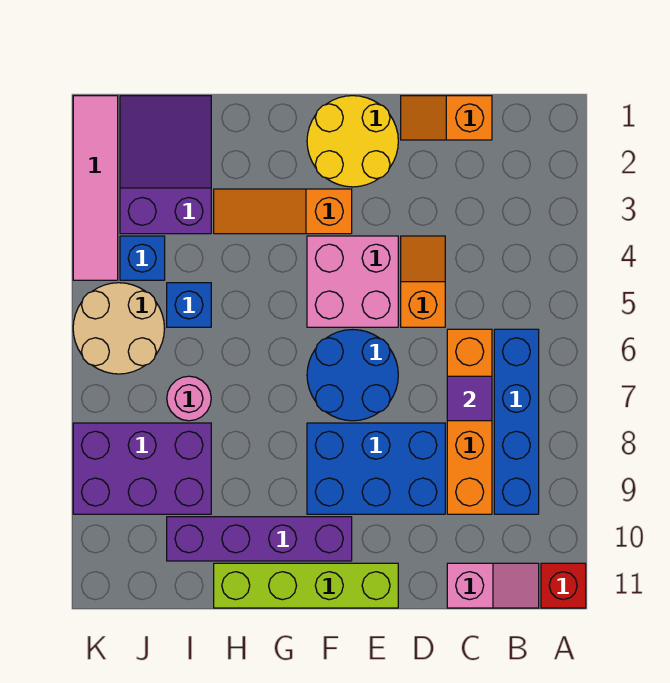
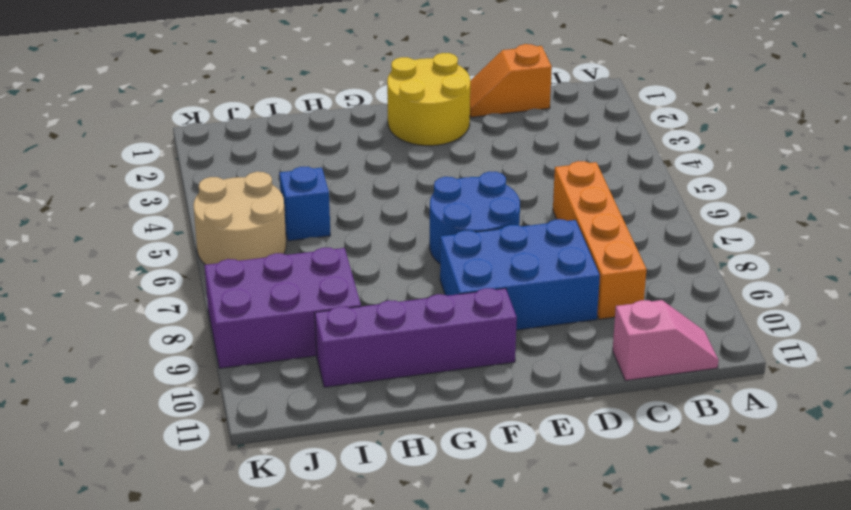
none -> red 1x1 brick [541,563,586,608]
none -> blue 1x4 brick [494,329,539,514]
none -> orange 1x2 slope [401,236,445,327]

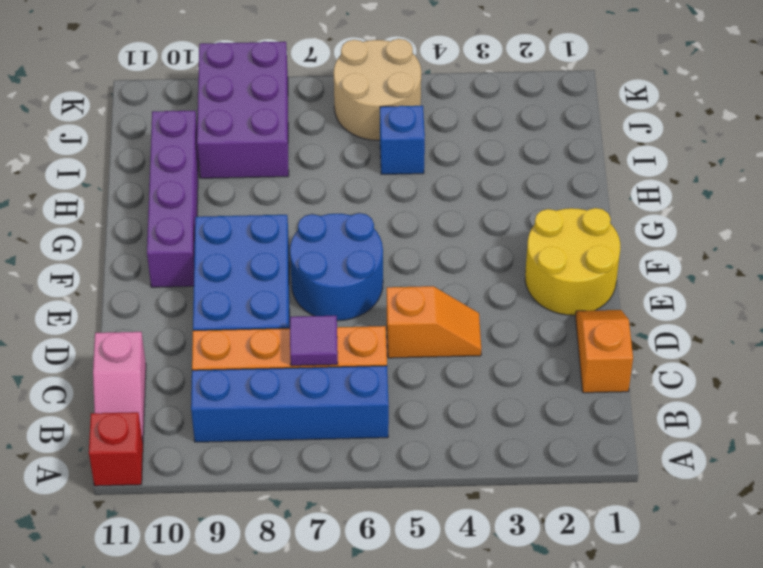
none -> pink 2x2 brick [307,236,398,327]
none -> lime 1x4 brick [214,563,398,608]
none -> orange 1x3 slope [214,189,352,234]

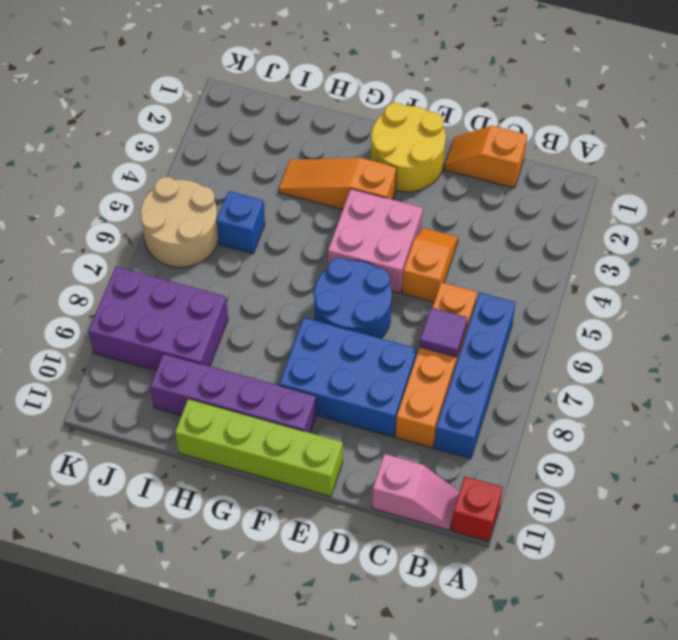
none -> purple 2x3 slope [120,96,211,234]
none -> pink 1x1 round brick [167,376,211,421]
none -> blue 1x1 brick [120,236,165,280]

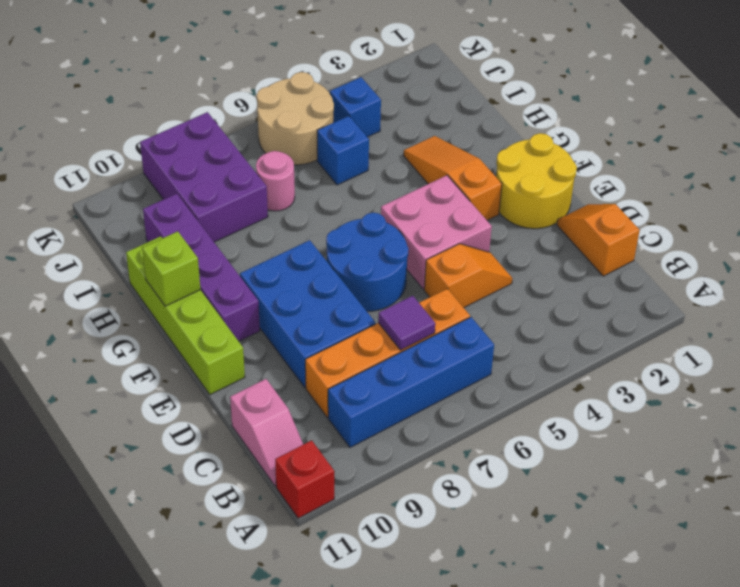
lime 1x1 brick [142,231,201,306] -> none
none -> purple 2x3 slope [120,96,211,234]
none -> pink 1x4 tile [73,96,118,280]

